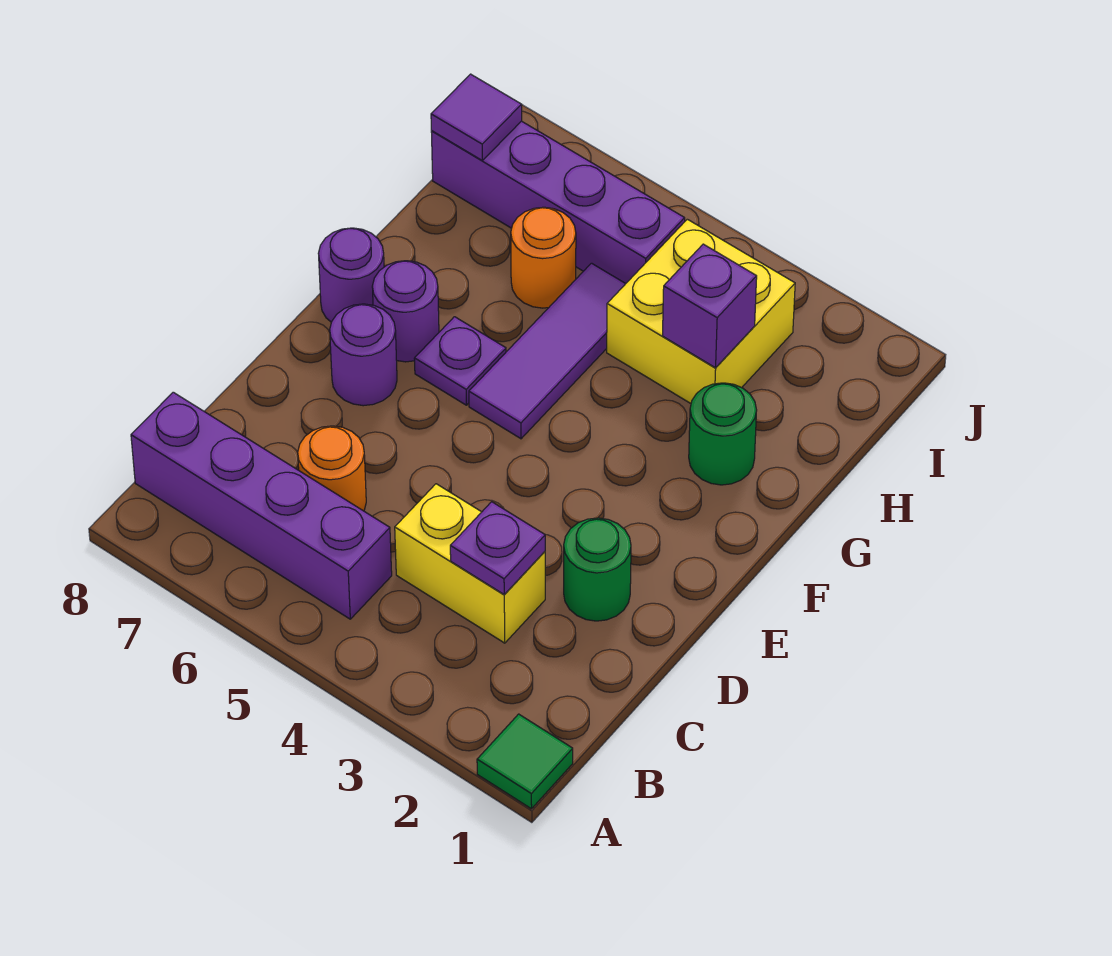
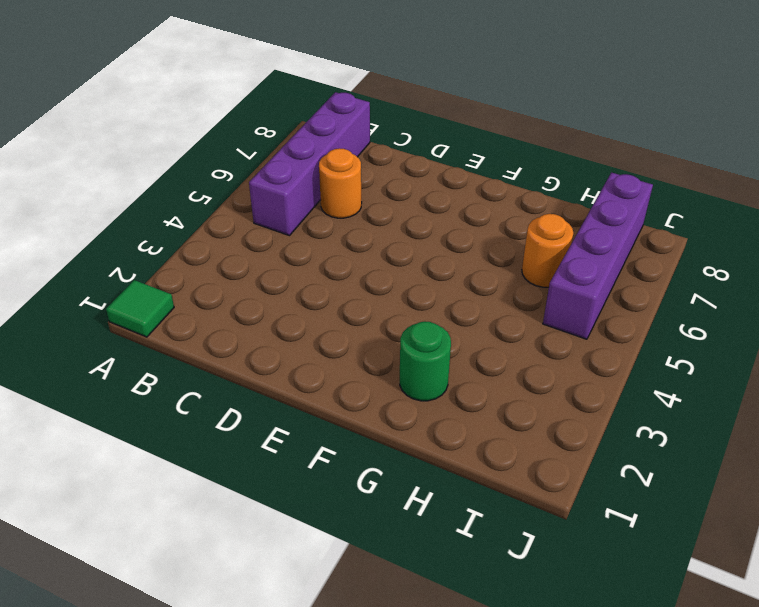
none -> yellow 1x2 brick [395,484,545,643]
none -> green 1x1 round brick [564,518,631,621]
none -> purple 1x1 round brick [330,304,397,406]

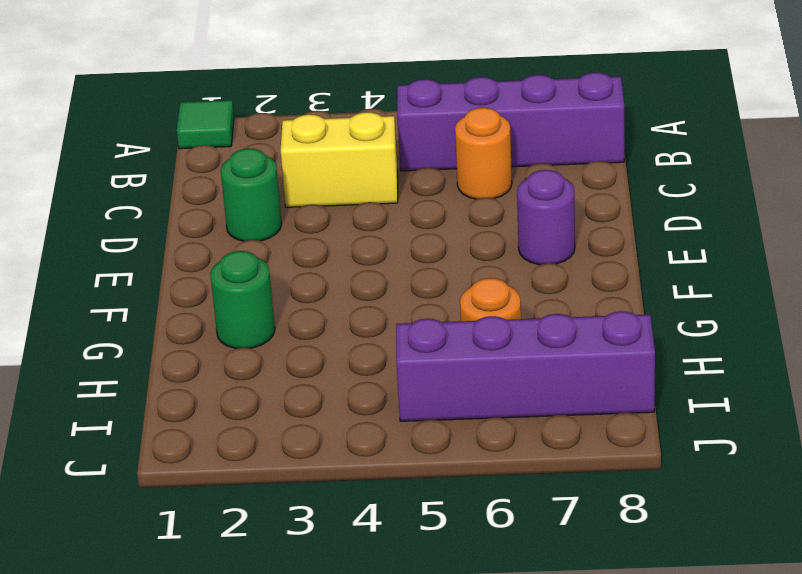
none -> purple 1x3 tile [469,263,625,439]
none -> purple 1x1 plate [414,317,506,405]
none -> purple 1x1 round brick [372,261,439,362]

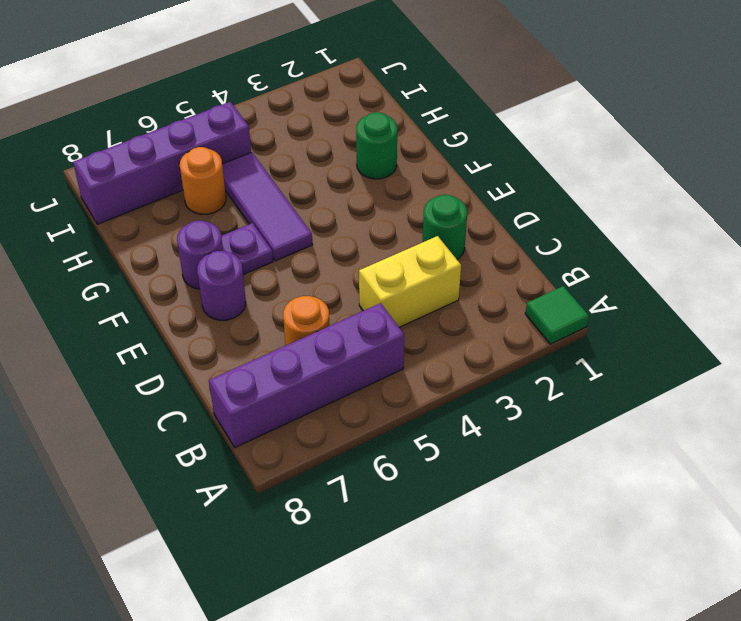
none -> purple 1x1 round brick [318,228,384,322]
none -> yellow 2x2 brick [607,219,795,403]
none -> purple 1x1 plate [450,502,545,595]

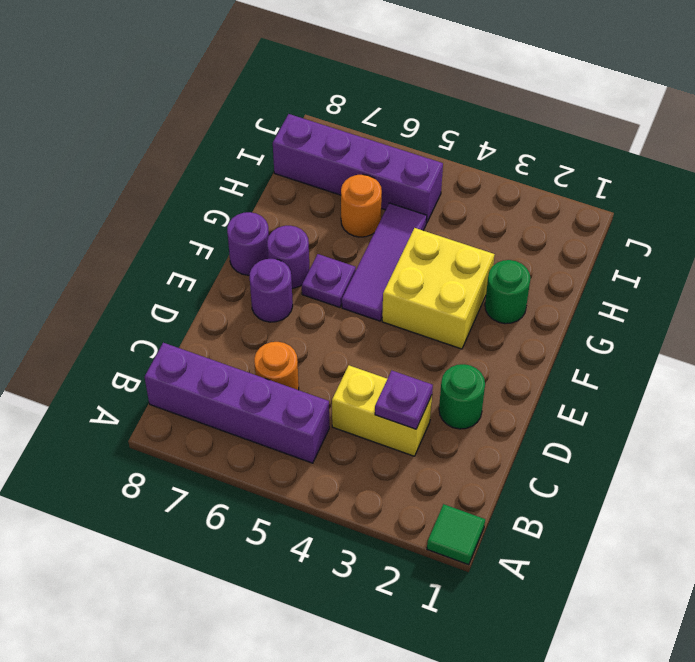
yellow 2x2 brick [382,228,495,349] -> yellow 2x2 brick moved to [607,219,795,403]
none -> purple 1x1 brick [663,244,757,368]
none -> purple 1x1 tile [431,74,522,161]

